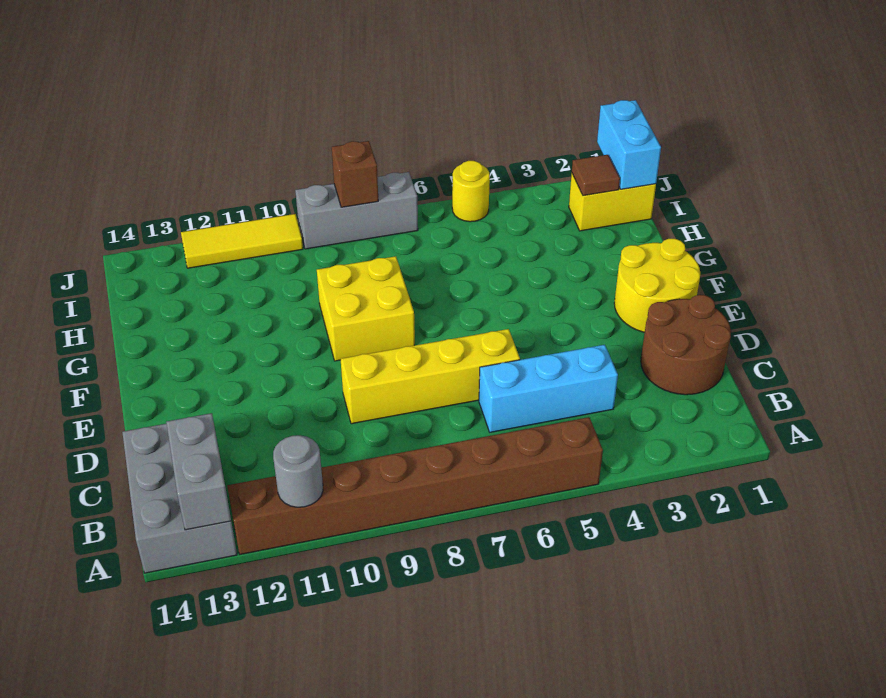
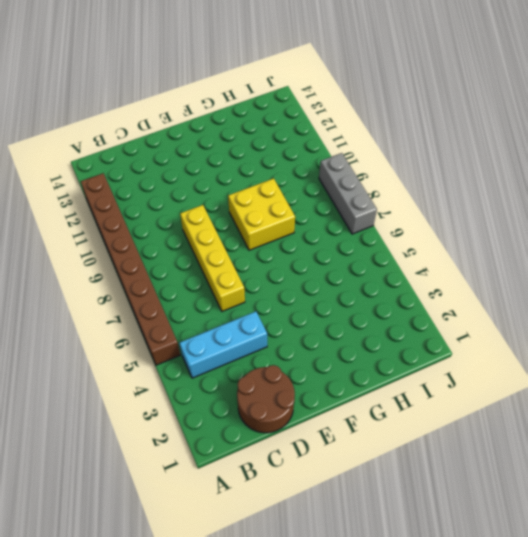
cyan 1x3 brick [179,311,267,378] -> cyan 1x3 brick turned to [479,345,618,432]
none -> grey 2x3 brick [122,424,237,573]
none -> yellow 2x2 round brick [614,239,700,332]
none -> yellow 1x2 brick [569,174,656,231]

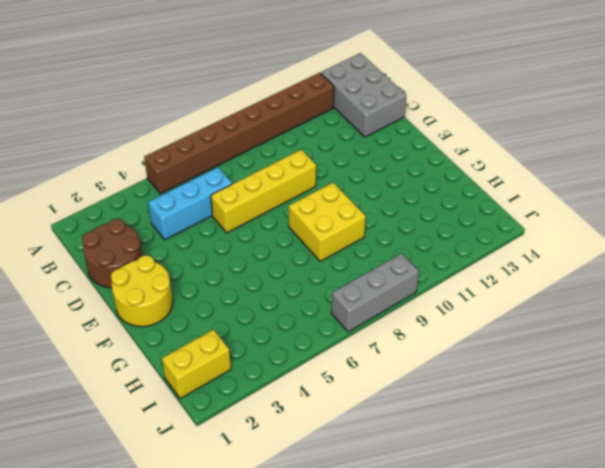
none -> yellow 1x1 round brick [452,161,490,222]
none -> yellow 1x3 tile [181,214,303,268]
none -> grey 1x1 round brick [273,435,323,507]

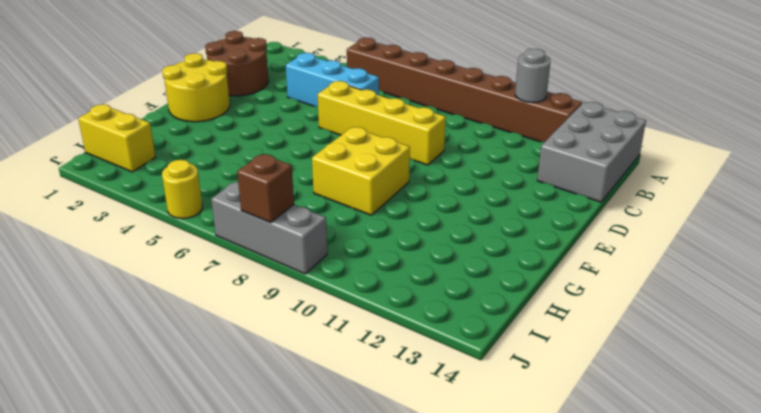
none -> yellow 1x3 tile [181,214,303,268]
none -> grey 1x2 brick [166,413,231,530]
none -> cyan 1x2 brick [597,100,661,189]

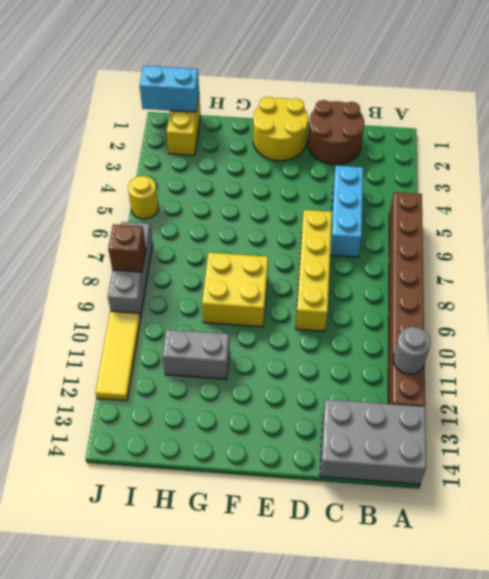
grey 1x2 brick [163,330,230,379] -> grey 1x2 brick moved to [166,413,231,530]
none -> brown 1x1 tile [572,155,620,196]

